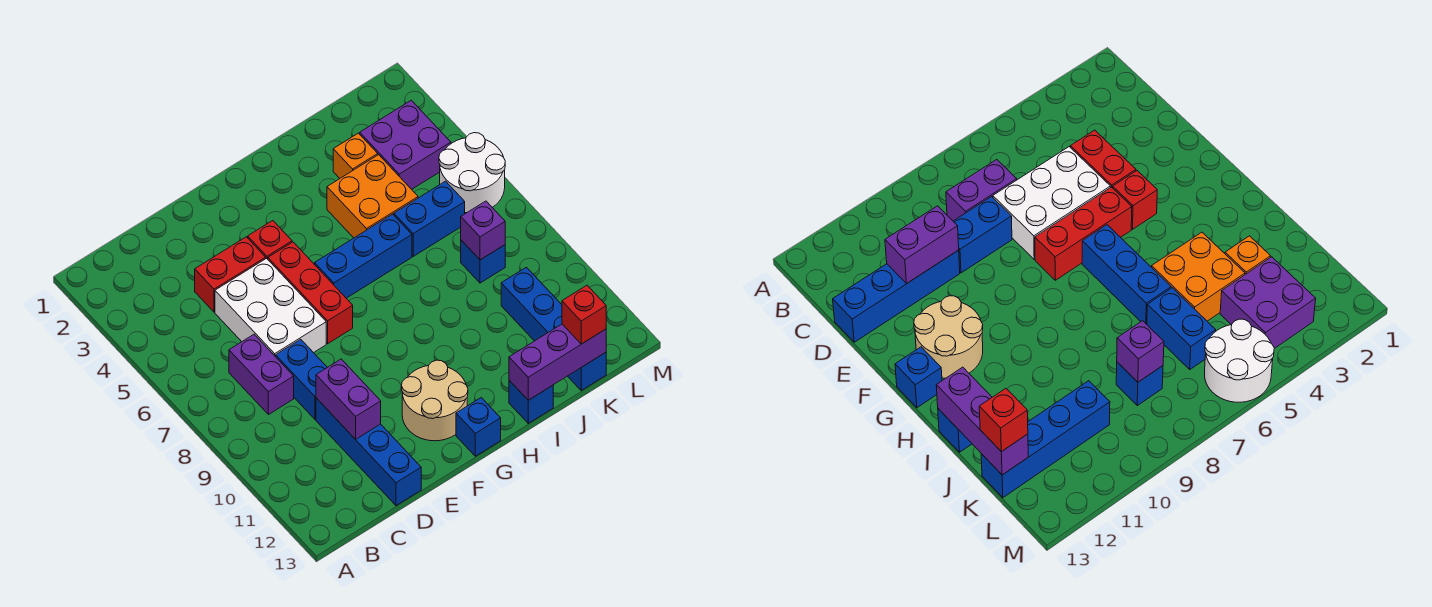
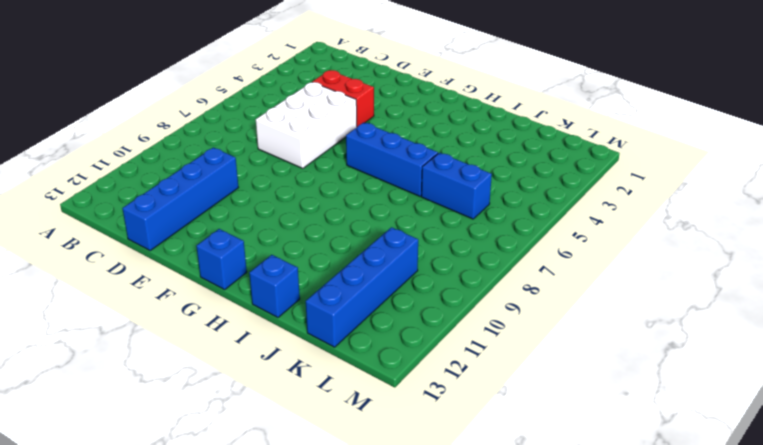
none -> purple 1x2 brick [229,334,294,415]
none -> blue 1x2 brick [276,339,327,420]
none -> red 1x1 brick [248,221,292,259]

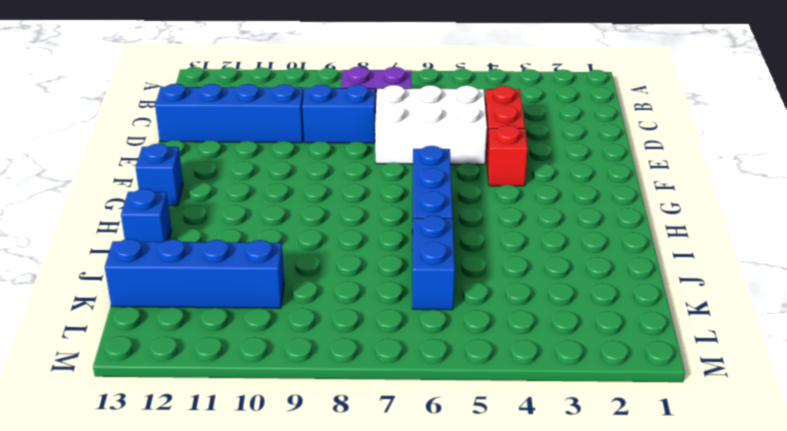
none -> red 1x3 brick [268,242,353,344]
none -> tan 2x2 round brick [402,360,468,441]
none -> orange 2x2 brick [327,155,418,238]

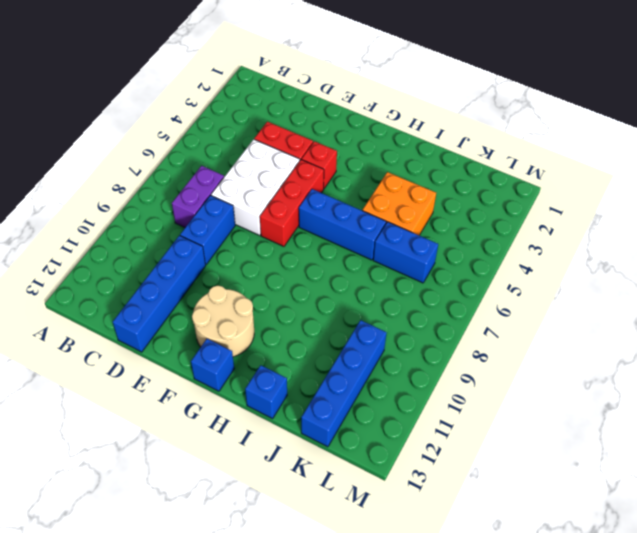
none -> orange 1x1 brick [333,133,378,178]
none -> purple 2x2 brick [360,100,451,189]
none -> blue 1x1 brick [461,240,505,283]

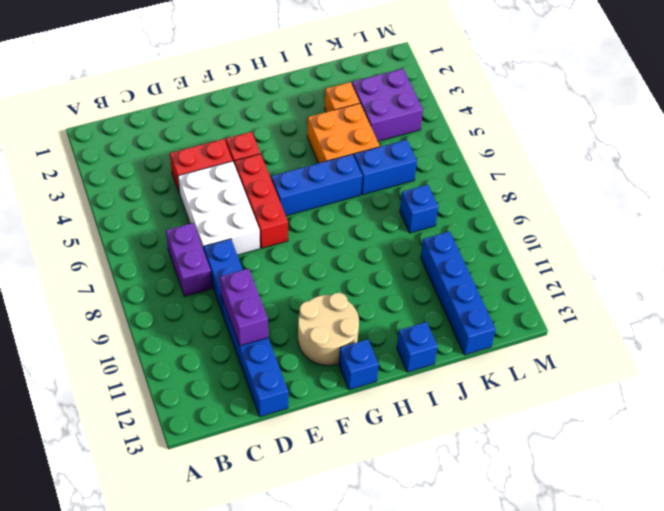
none -> white 2x2 round brick [439,133,505,213]
none -> purple 1x3 brick [509,324,606,400]
none -> purple 1x1 brick [461,201,505,260]

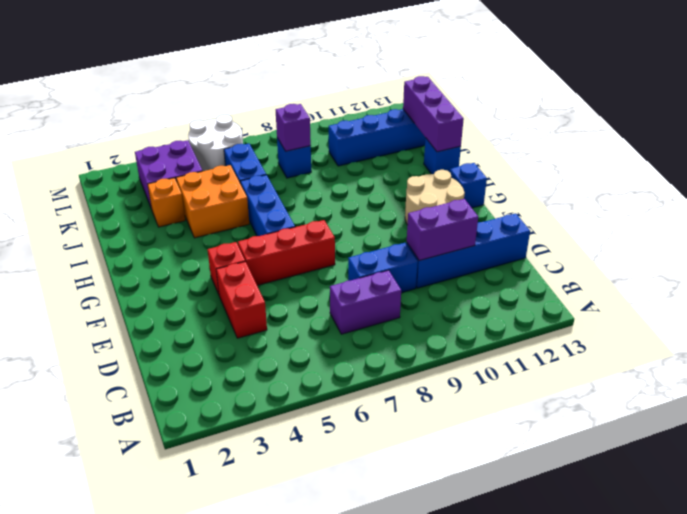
none -> white 2x3 brick [215,258,326,357]
none -> red 1x1 brick [562,285,606,344]

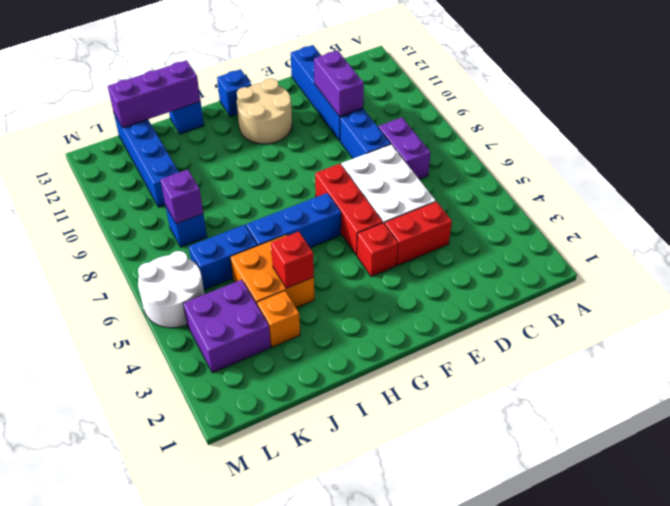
red 1x1 brick [271,232,314,288] -> red 1x1 brick moved to [562,285,606,344]

